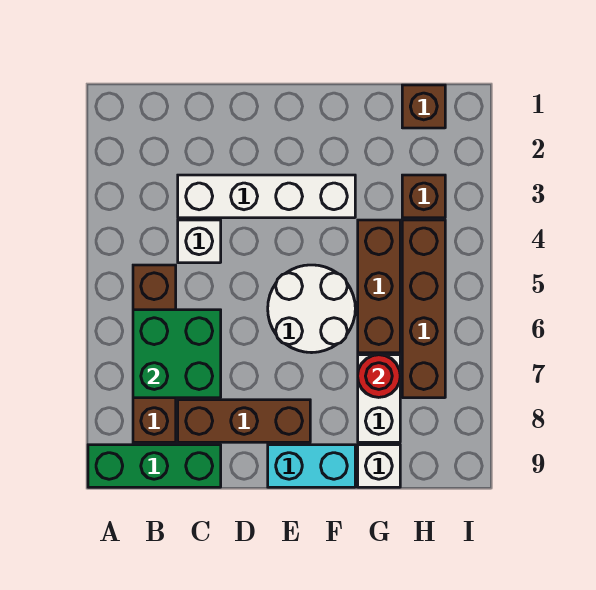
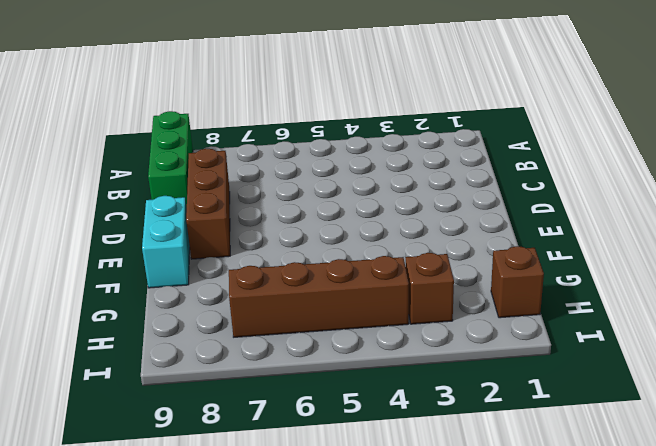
none -> brown 1x4 brick [133,265,176,442]
none -> white 1x4 brick [178,175,355,218]
none -> white 1x1 brick [178,220,221,263]

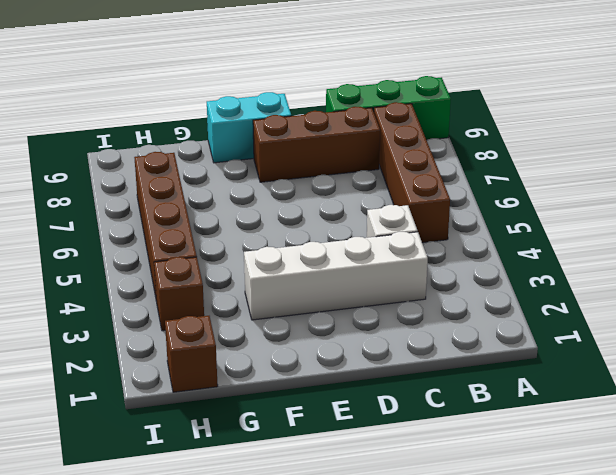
none -> white 2x2 round brick [268,265,355,353]
none -> brown 1x3 brick [358,220,400,353]
none -> white 1x2 brick [358,355,400,442]

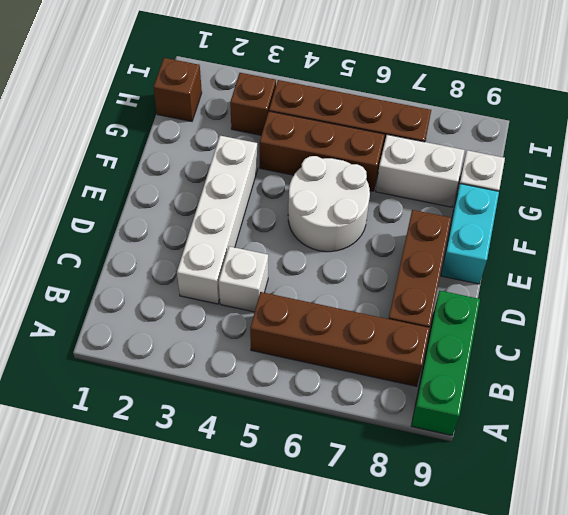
none -> green 2x2 brick [133,310,221,398]
none -> red 1x1 round brick [358,355,400,397]

